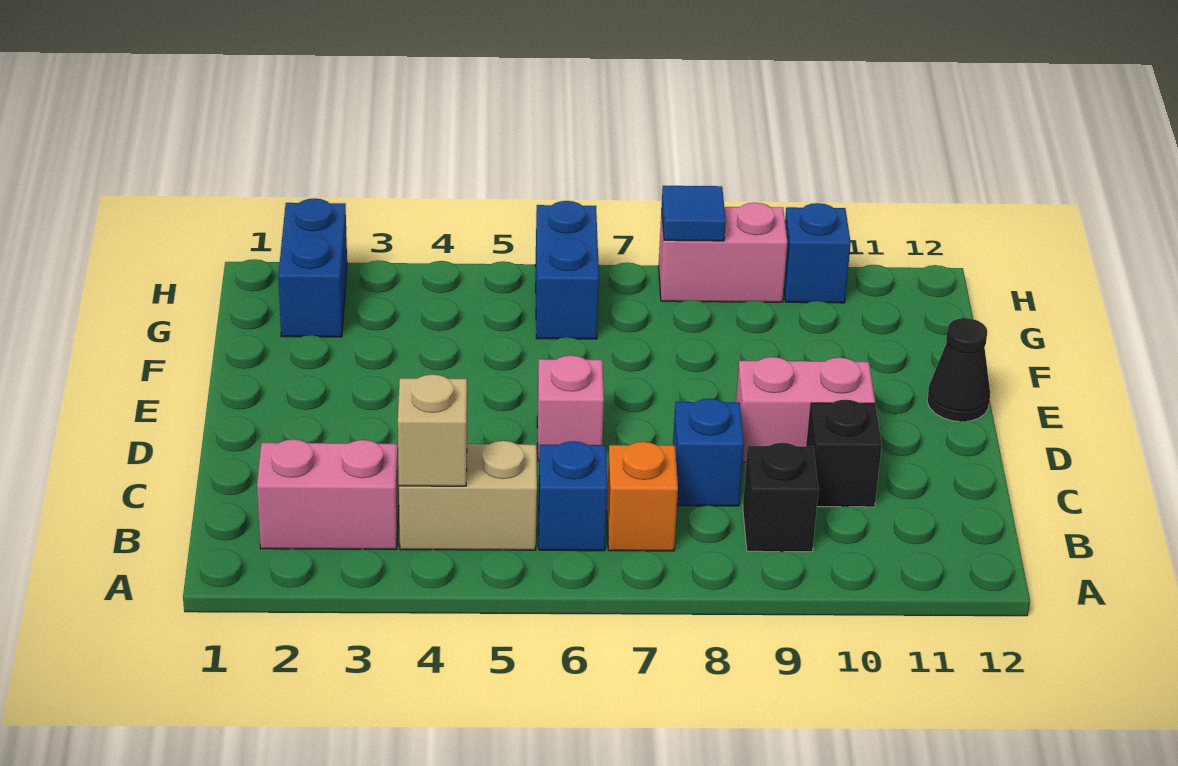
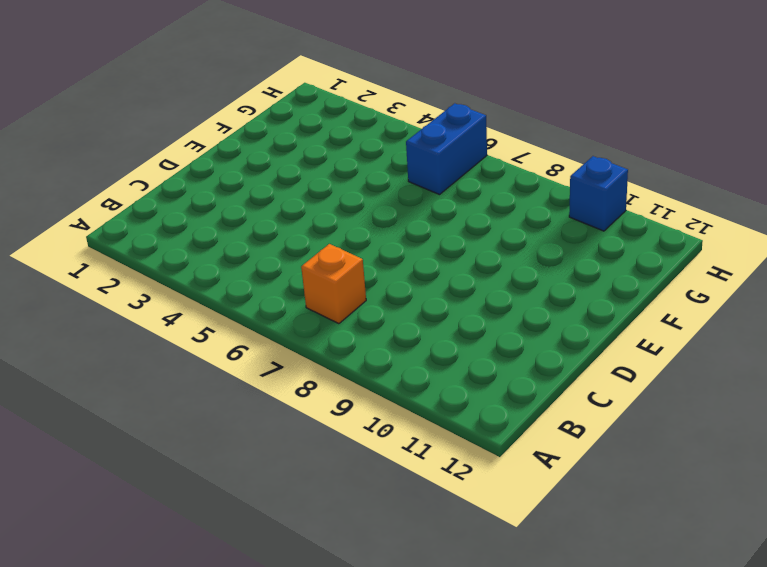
none -> pink 1x2 brick [257,439,398,550]
none -> tan 1x2 brick [399,441,537,550]
none -> blue 1x1 brick [538,441,608,551]

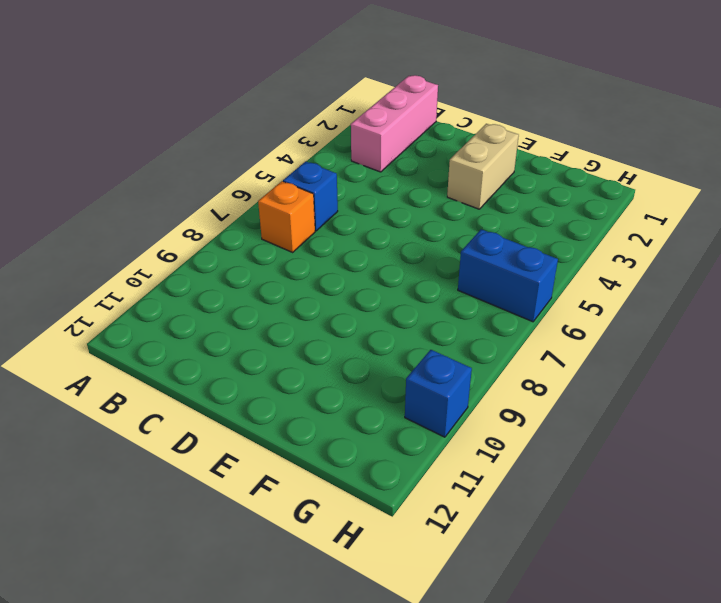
pink 1x3 brick [351,75,438,172] -> pink 1x2 brick [257,439,398,550]
tan 1x2 brick [447,124,519,209] -> tan 1x2 brick moved to [399,441,537,550]
none -> black 1x1 brick [743,443,819,552]
none -> blue 1x1 brick [673,399,744,506]
none -> black 1x1 brick [807,400,882,507]

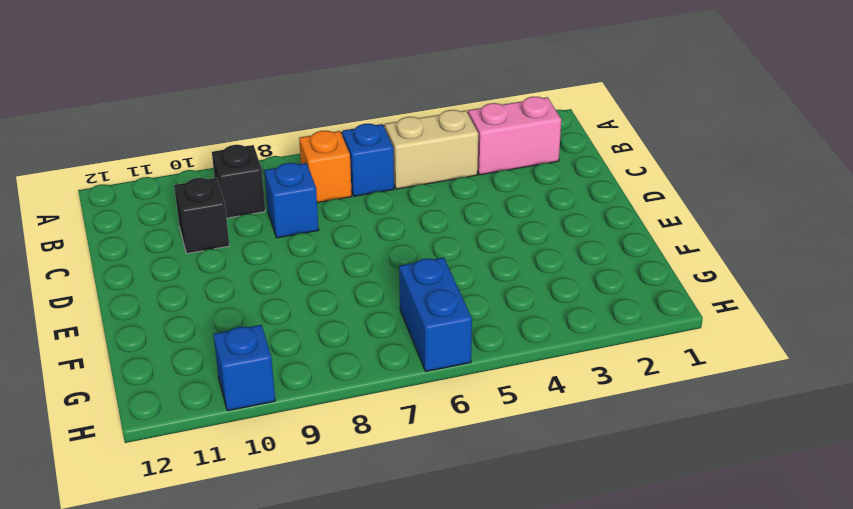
none -> pink 1x1 brick [537,355,604,461]
none -> pink 1x2 brick [736,357,875,462]
none -> black 1x1 cone [927,318,990,421]

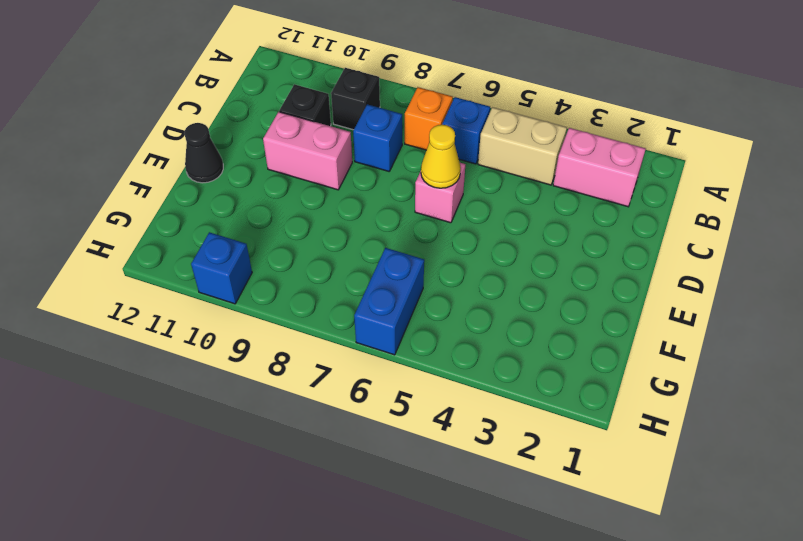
yellow 1x1 cone [421,125,461,188] -> none
none -> blue 1x2 brick [278,198,347,337]
none -> pink 1x2 brick [659,203,788,302]
none -> tan 1x1 brick [398,374,467,486]

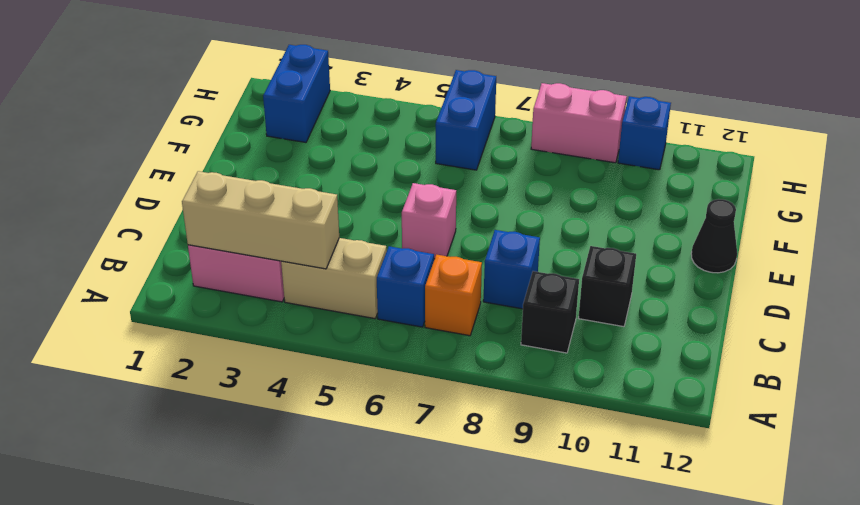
tan 1x3 brick [182,171,339,269] -> tan 1x1 brick [398,374,467,486]
none -> pink 1x2 brick [736,357,875,462]
none -> blue 1x1 tile [662,186,726,241]

